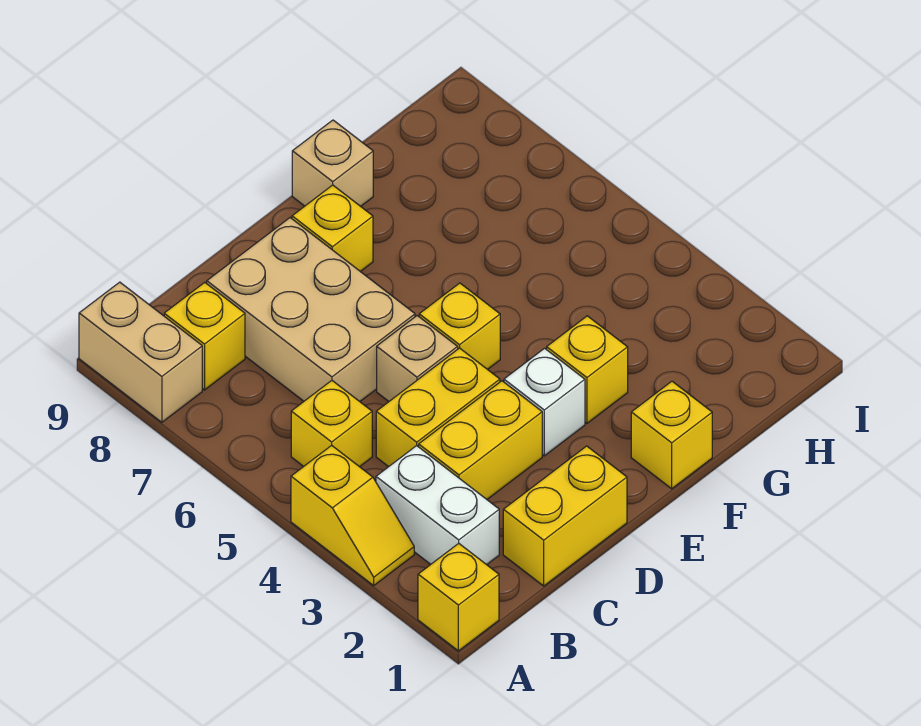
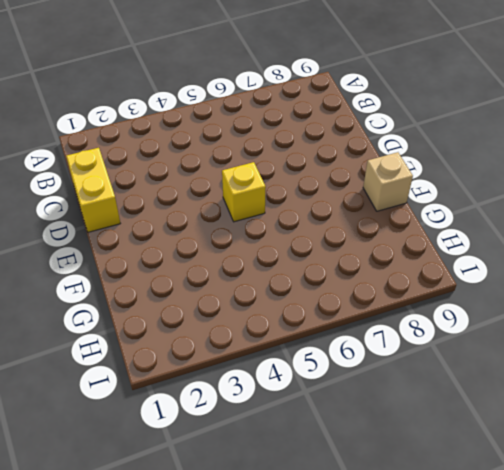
none -> yellow 1x1 brick [418,543,499,651]
none -> yellow 1x2 slope [291,445,414,585]
none -> tan 1x2 brick [79,282,202,422]

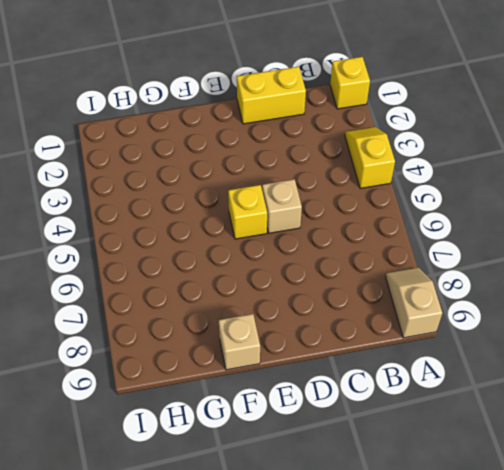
tan 1x2 slope [386,268,442,338] -> tan 1x2 brick [79,282,202,422]
none -> white 1x2 brick [376,446,499,565]
none -> yellow 1x1 brick [291,381,372,467]
none -> yellow 1x1 brick [164,282,245,390]

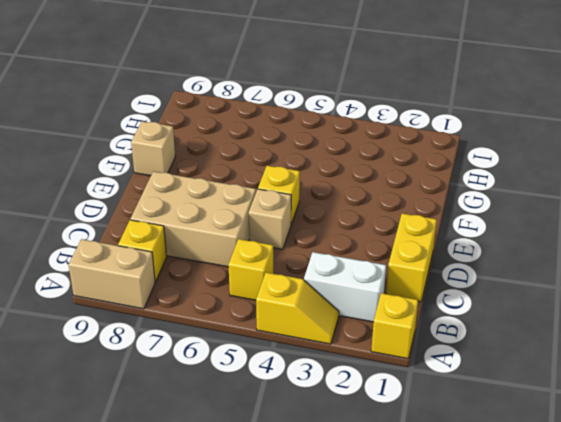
none -> yellow 1x2 brick [419,381,542,499]
none -> yellow 1x2 brick [376,348,500,467]
none -> white 1x1 brick [504,348,585,456]

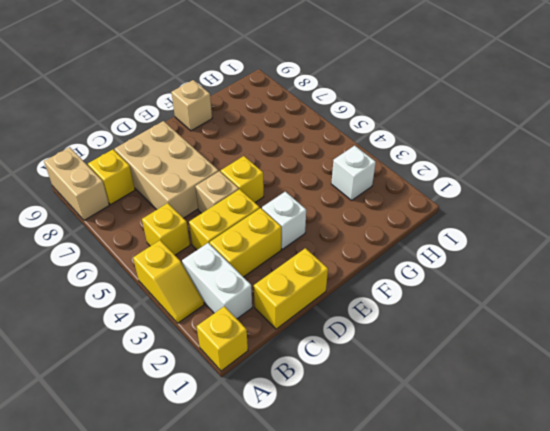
white 1x1 brick [331,146,376,200] -> none
none -> yellow 1x1 brick [292,185,373,272]
none -> yellow 1x1 brick [631,381,712,489]
none -> yellow 1x1 brick [547,316,628,423]

